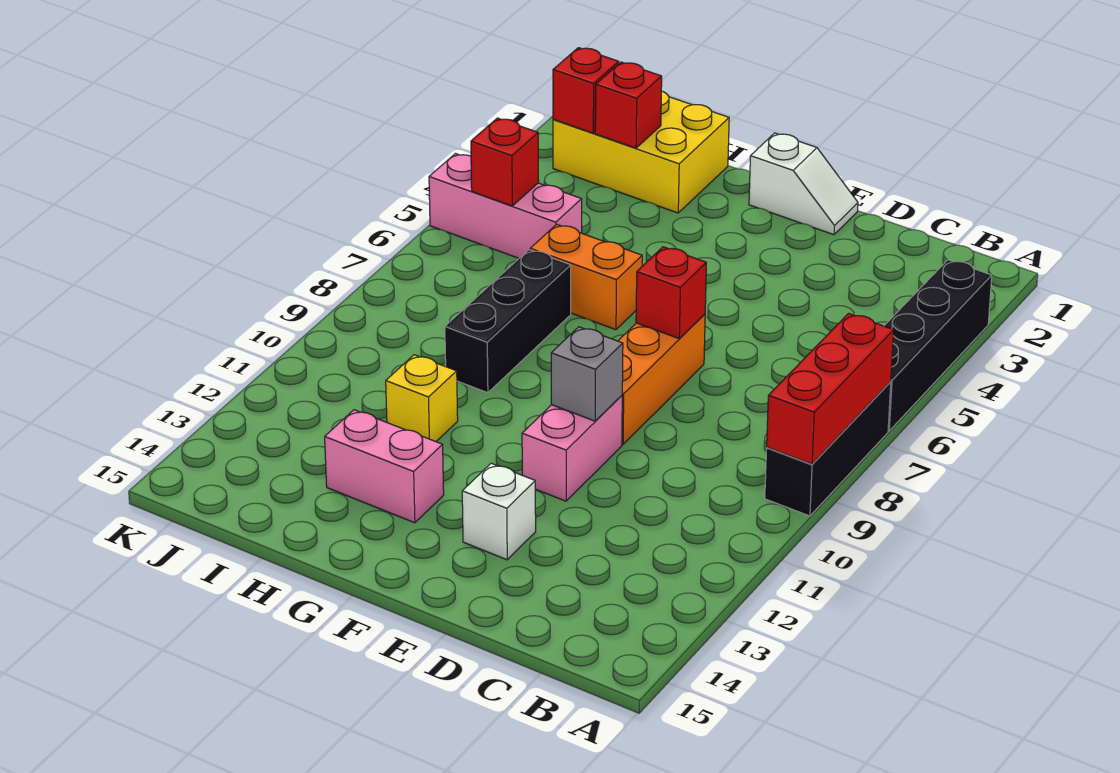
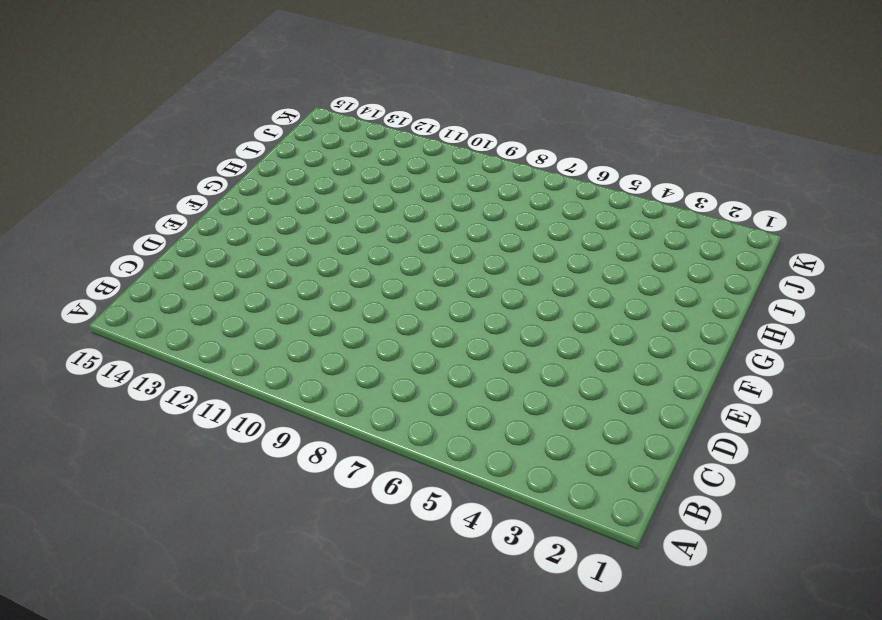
none -> black 1x4 brick [884,260,992,431]
none -> black 1x3 brick [765,382,891,516]
none -> white 1x2 slope [749,133,858,235]

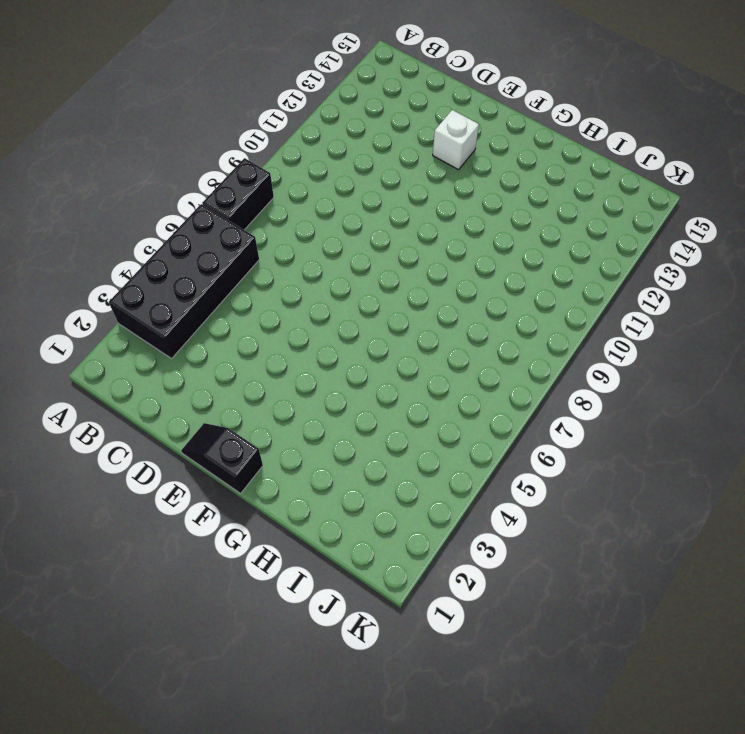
black 2x4 brick [109,204,259,358] -> black 1x4 brick [884,260,992,431]
black 1x2 brick [202,158,274,230] -> black 1x3 brick [765,382,891,516]
black 1x2 slope [181,423,263,493] -> white 1x2 slope [749,133,858,235]
none -> orange 1x3 brick [618,314,705,444]
none -> pink 1x2 brick [522,396,622,501]
none -> orange 1x2 brick [530,224,642,330]

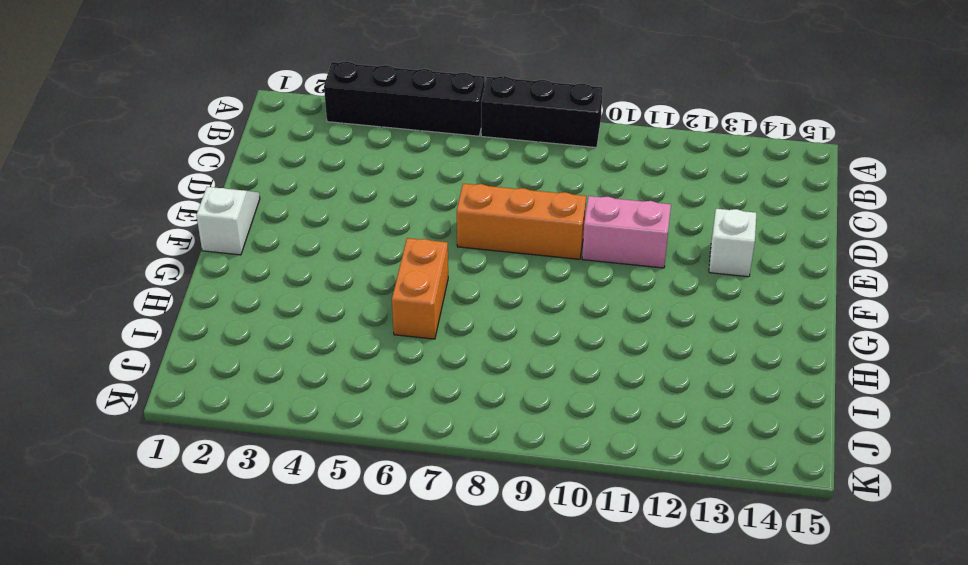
none -> pink 1x2 brick [325,410,444,523]
none -> yellow 2x3 brick [553,91,729,213]
none -> black 1x3 brick [445,250,571,393]

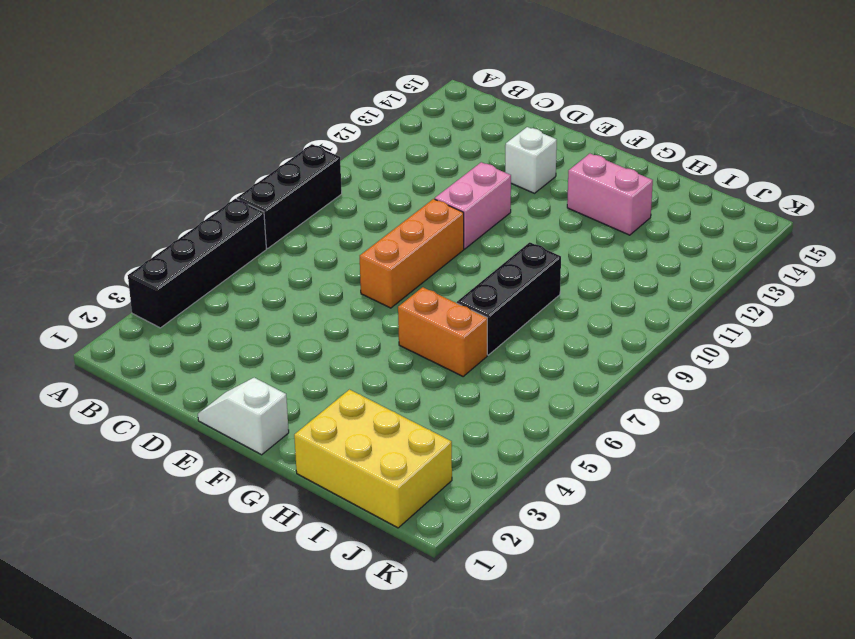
none -> yellow 1x1 brick [386,355,458,442]
none -> pink 1x3 brick [429,154,582,258]
none -> red 1x3 brick [767,314,894,464]

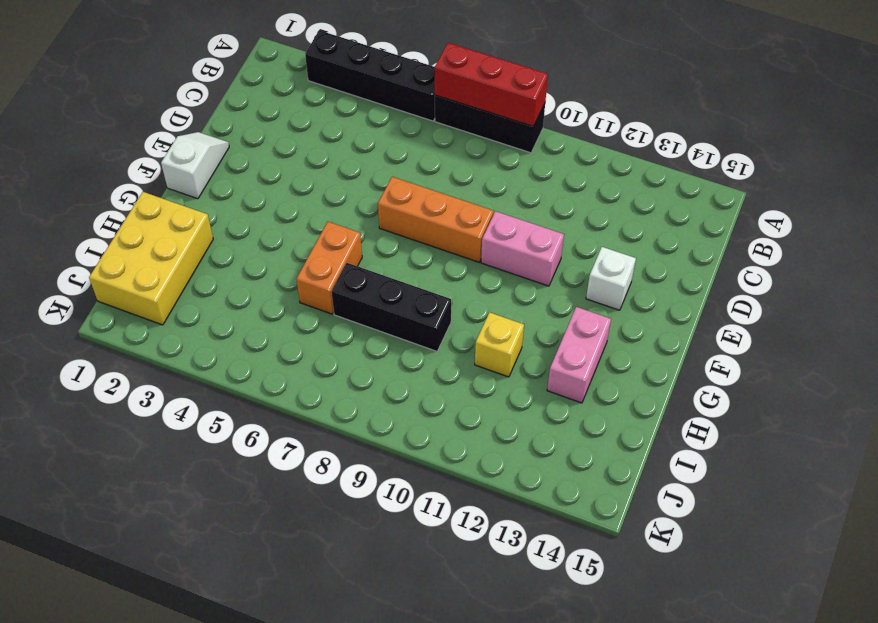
none -> pink 1x3 brick [429,154,582,258]
none -> red 1x1 brick [636,247,706,338]
none -> grey 1x1 brick [551,327,623,421]

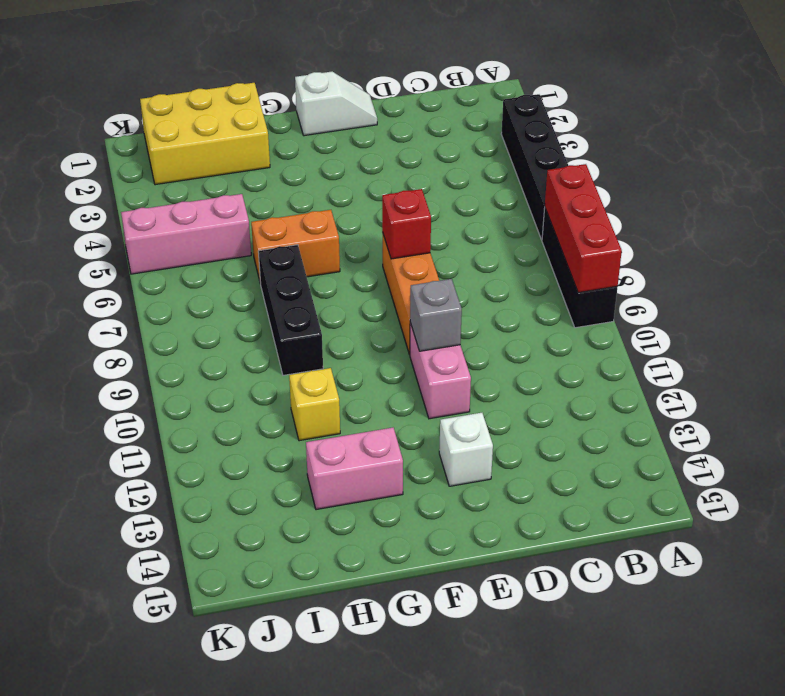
none -> red 1x1 brick [595,62,662,148]
none -> red 1x1 brick [553,48,619,133]
none -> red 1x1 brick [471,118,539,206]

